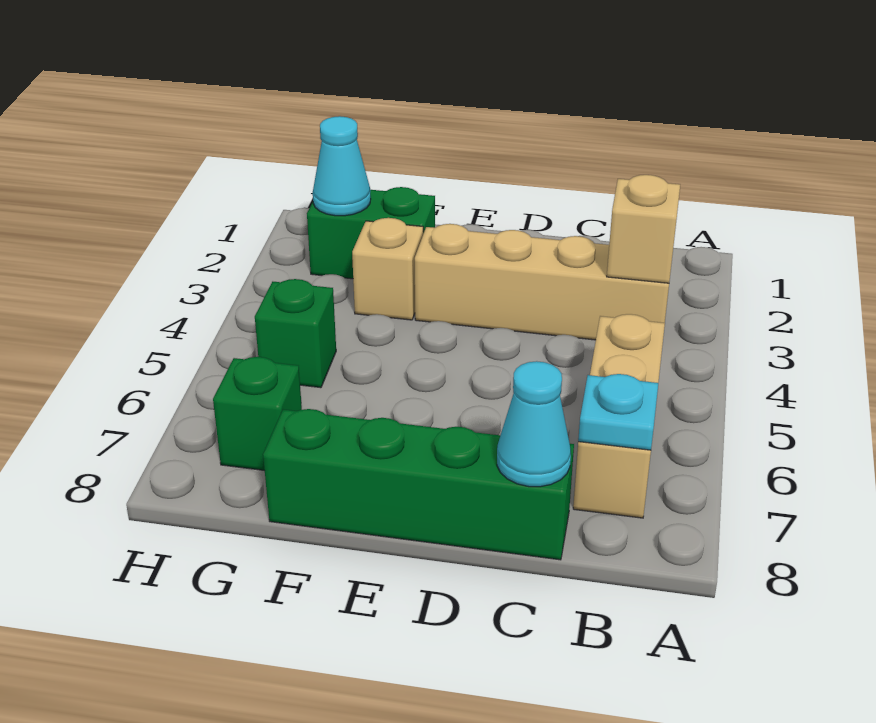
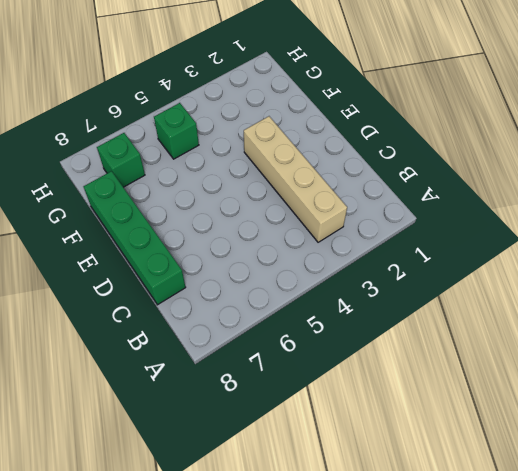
none -> tan 1x3 brick [573,314,665,518]
none -> green 1x2 brick [307,187,435,279]

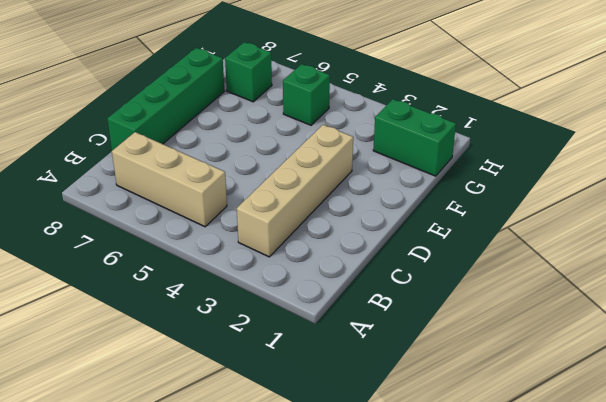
green 1x2 brick [373,99,456,176] -> green 1x2 brick turned to [307,187,435,279]
none -> tan 1x1 brick [352,218,423,320]
none -> tan 1x1 brick [607,175,680,283]

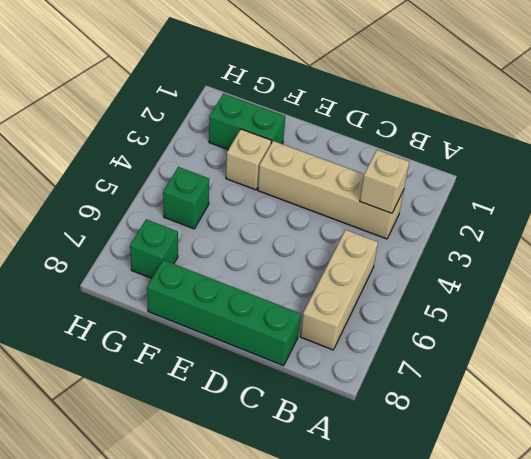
none -> cyan 1x1 plate [578,374,658,450]
none -> cyan 1x1 cone [497,361,571,487]

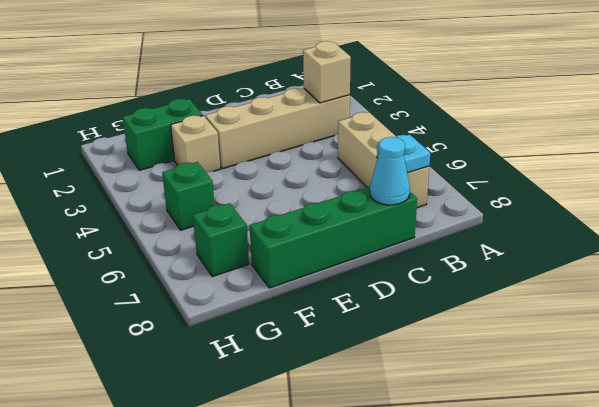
none -> cyan 1x1 cone [313,116,371,216]

